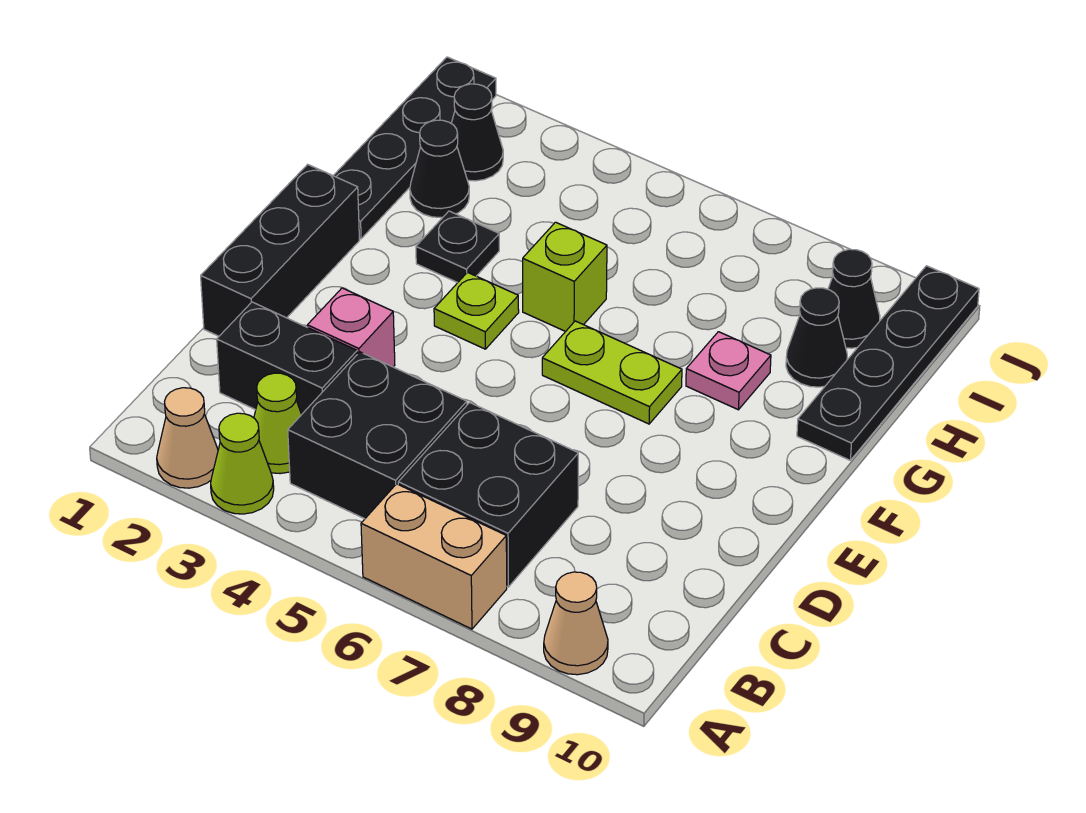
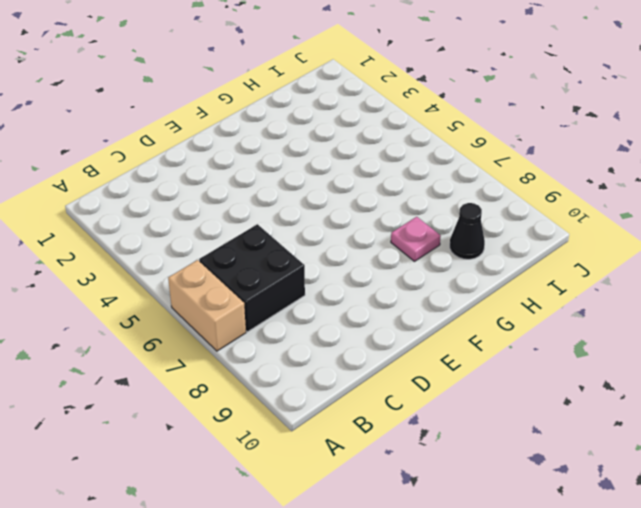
none -> tan 1x1 cone [157,388,218,488]
none -> lime 1x1 cone [211,413,274,514]
none -> tan 1x1 cone [544,572,608,675]

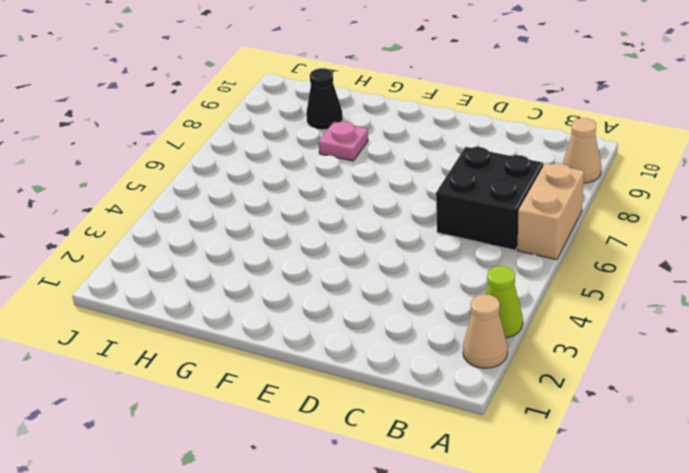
none -> lime 1x1 cone [254,373,302,474]
none -> black 2x2 brick [288,352,467,519]
none -> black 1x2 brick [217,302,357,414]

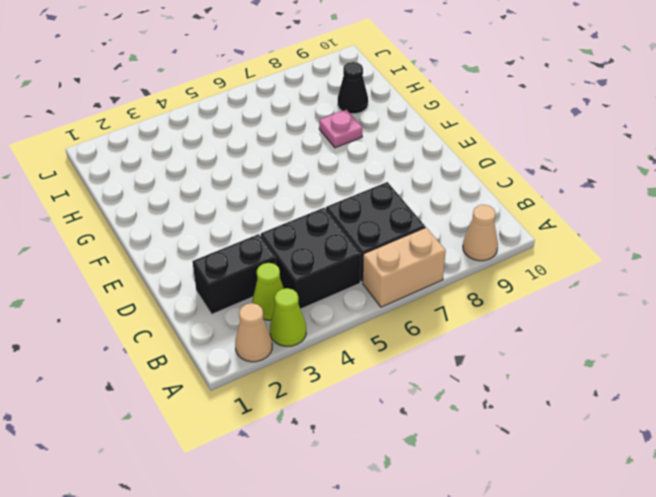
none -> black 1x3 brick [201,164,359,336]
none -> pink 1x1 brick [307,288,395,367]
none -> lime 1x1 plate [434,272,519,349]

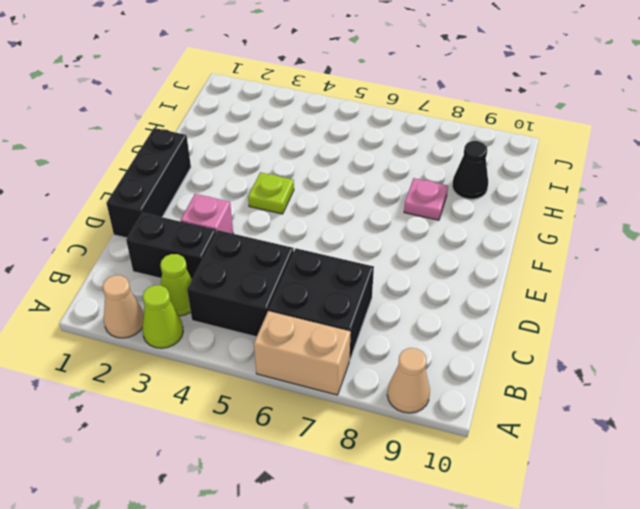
none -> lime 1x2 plate [542,321,682,424]
none -> black 1x4 plate [333,57,496,239]
none -> black 1x1 plate [416,211,499,283]

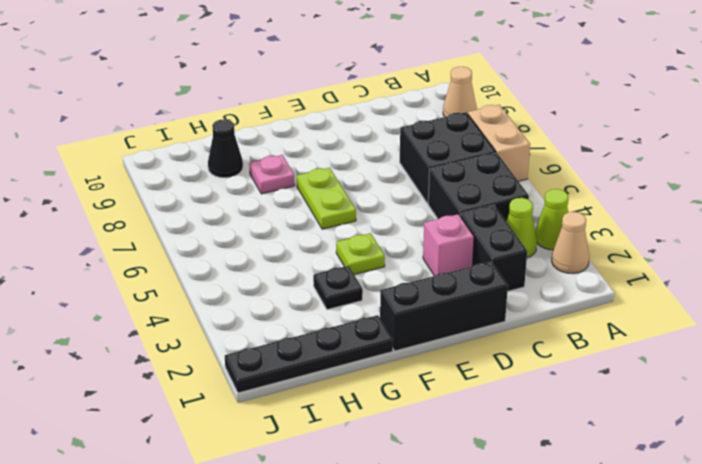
none -> lime 1x1 brick [523,222,607,332]
none -> black 1x4 plate [797,266,979,460]
none -> black 1x1 cone [410,120,469,218]

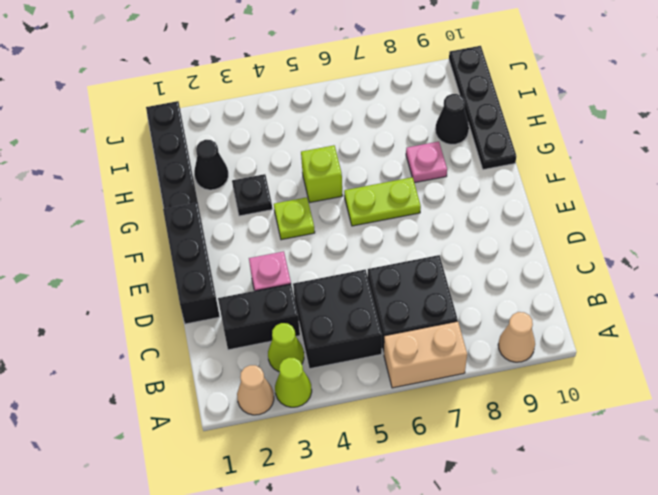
none -> black 1x1 cone [451,84,503,181]
none -> black 1x1 cone [828,249,880,348]

